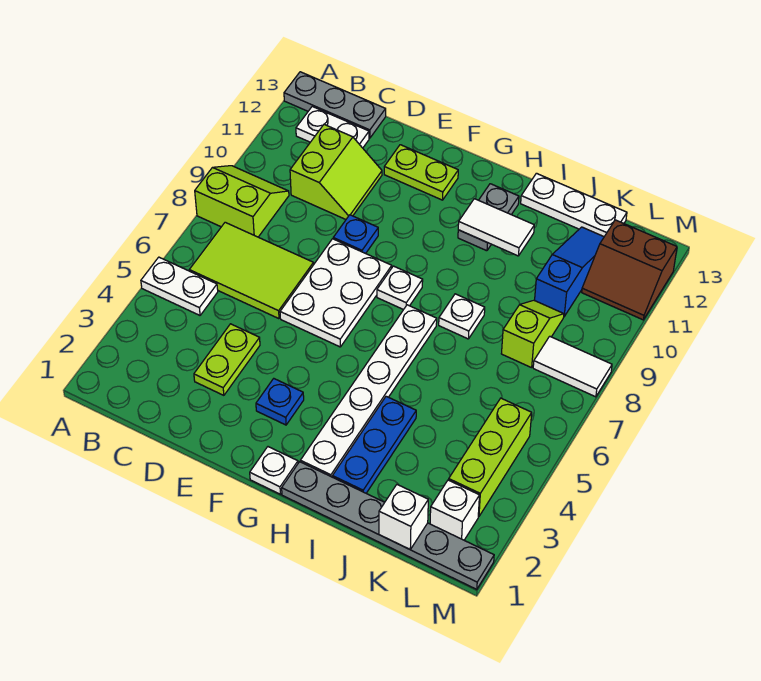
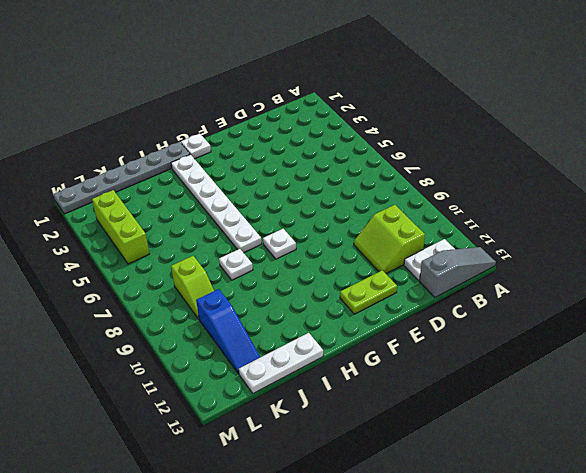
grey 1x3 slope [420,247,496,297] -> grey 1x3 plate [284,72,386,138]
none -> white 1x2 plate [141,257,218,315]
none -> lime 2x2 slope [195,166,289,237]
none -> lime 2x3 tile [189,222,314,319]

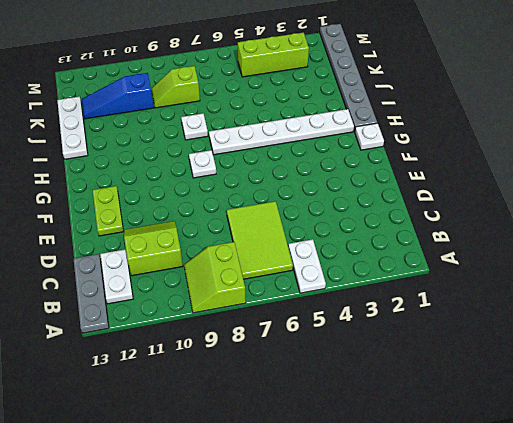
none -> lime 1x2 plate [194,324,260,395]
none -> white 2x3 plate [280,239,392,347]
none -> blue 1x1 plate [333,215,378,254]

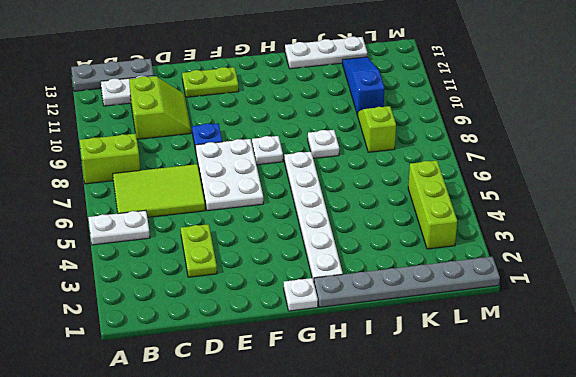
none -> blue 1x1 plate [256,379,304,425]
none -> grey 1x2 plate [458,184,519,251]
none -> blue 1x3 plate [332,396,416,493]

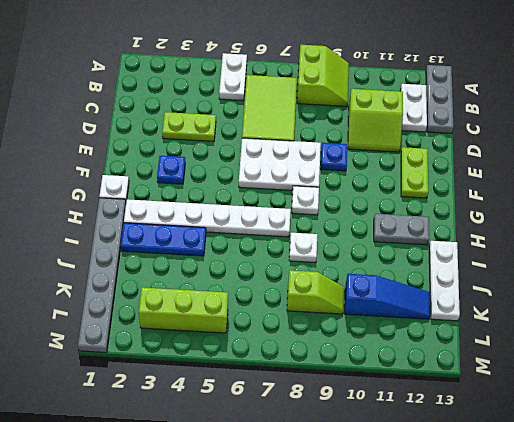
none -> white 1x1 brick [430,480,480,540]
none -> white 1x2 tile [533,336,612,397]
none -> brown 2x2 slope [582,220,677,320]

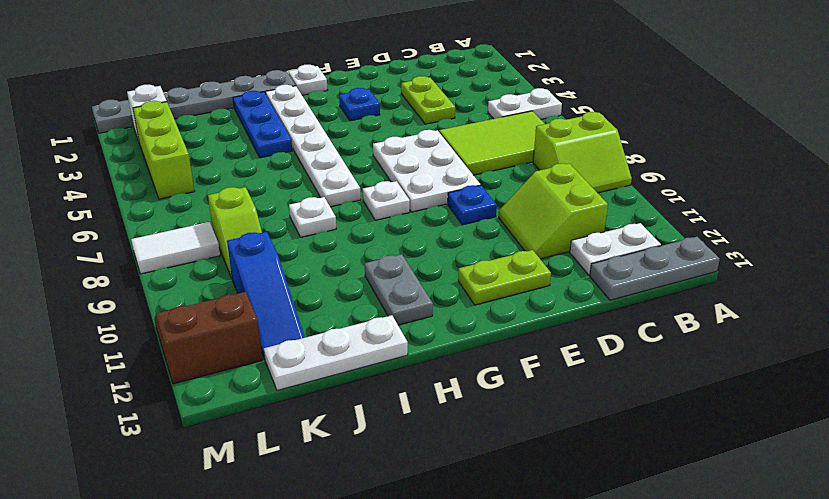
none -> white 1x2 tile [458,199,534,256]
none -> white 1x1 brick [379,485,428,549]

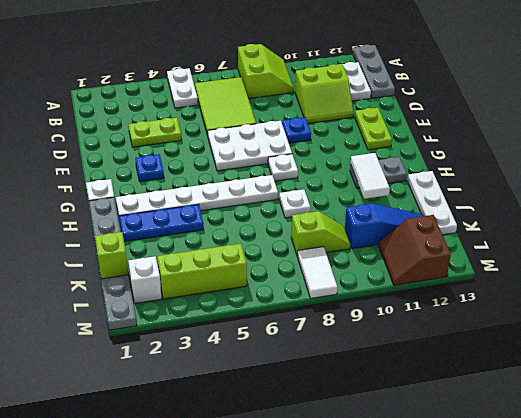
lime 1x1 brick [95,232,128,279] -> white 1x1 brick [379,485,428,549]

